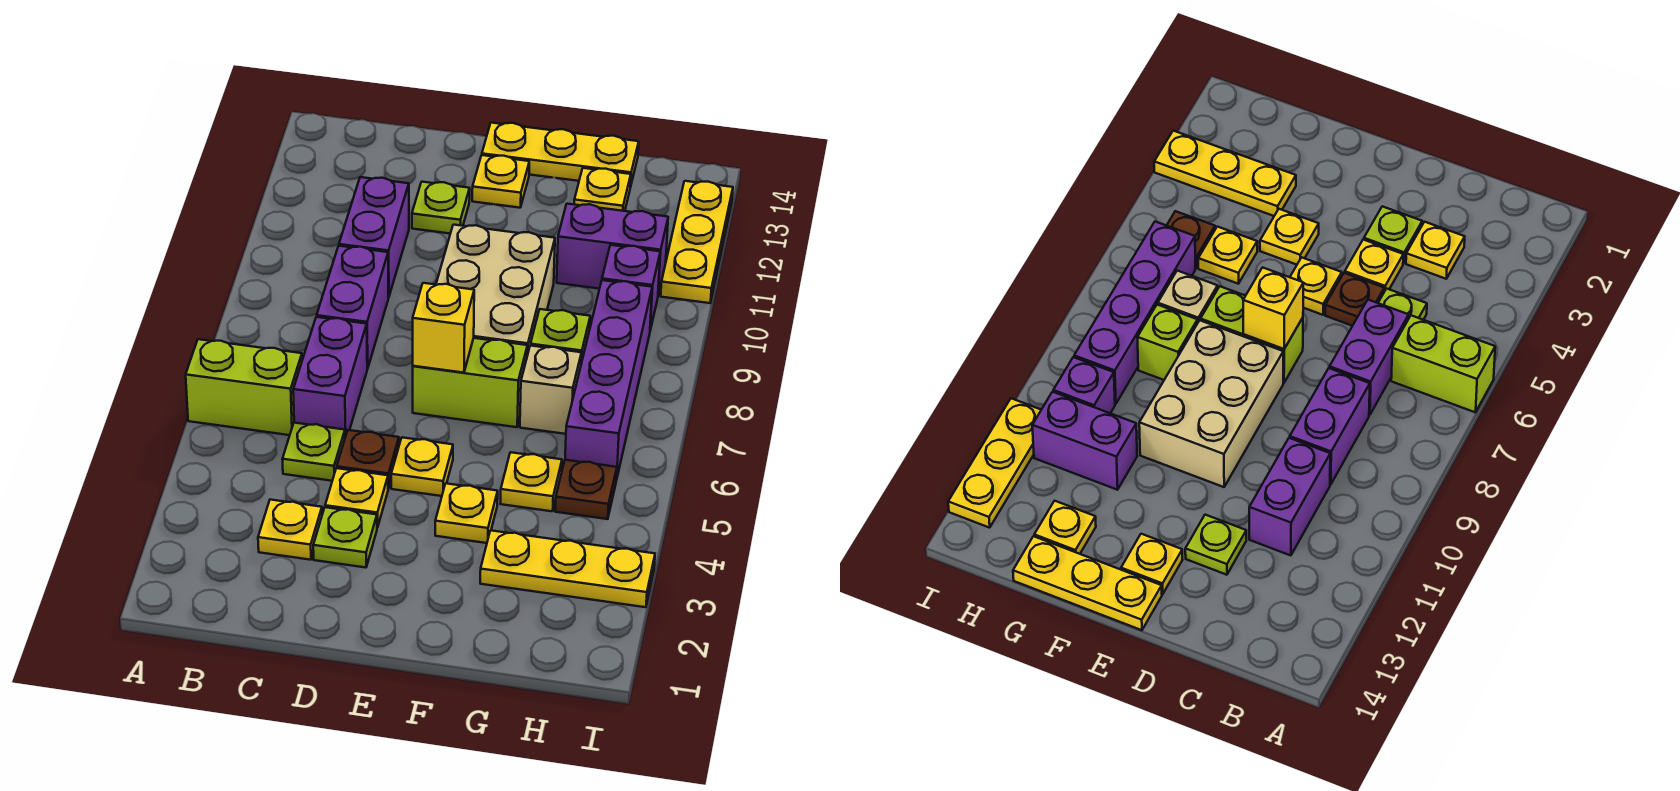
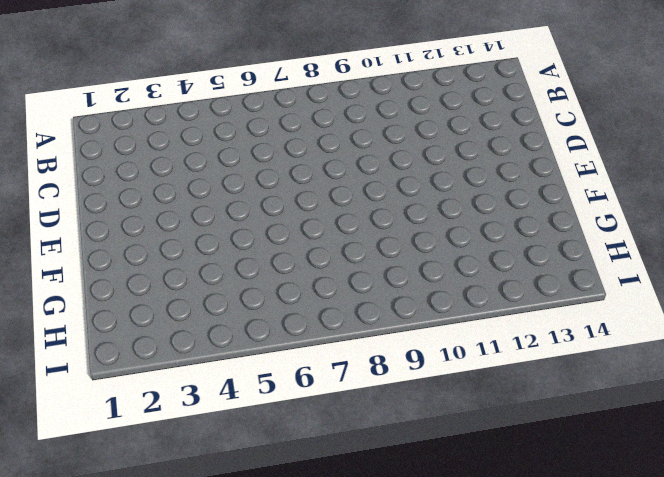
none -> lime 1x2 brick [186,339,302,435]
none -> yellow 1x1 plate [258,500,322,560]
none -> lime 1x1 plate [282,423,345,481]

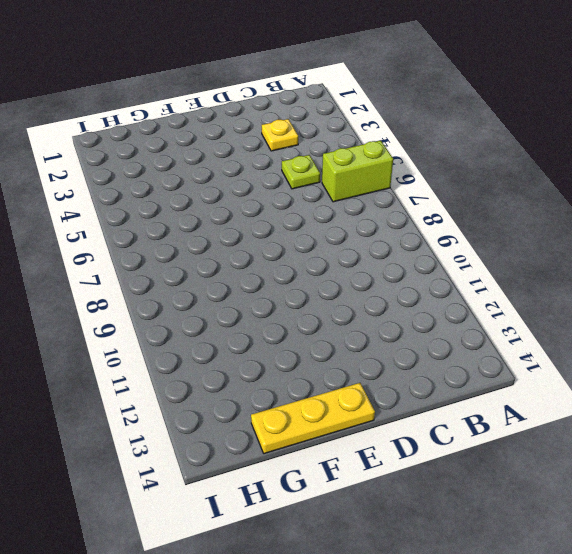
none -> purple 1x2 brick [293,317,368,437]
none -> purple 1x2 brick [317,246,389,368]
none -> purple 1x2 brick [339,177,409,297]

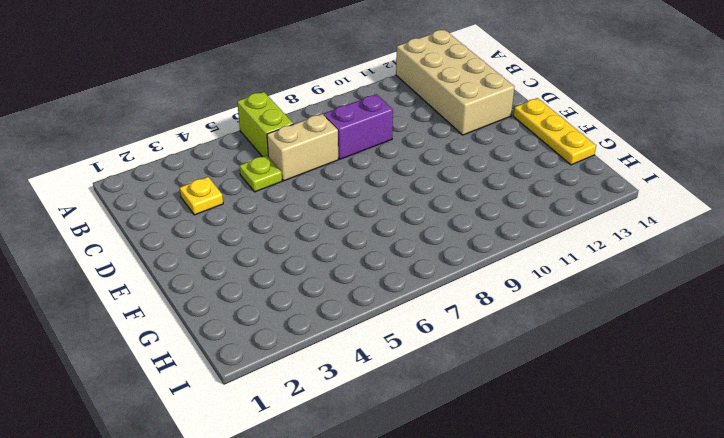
tan 2x4 brick [396,30,514,135] -> lime 1x1 plate [412,182,470,234]
tan 1x2 brick [267,114,338,181] -> purple 1x2 brick [293,317,368,437]
none -> purple 1x2 brick [339,177,409,297]
none -> lime 1x1 plate [313,507,377,568]
none -> yellow 1x1 plate [325,468,388,528]

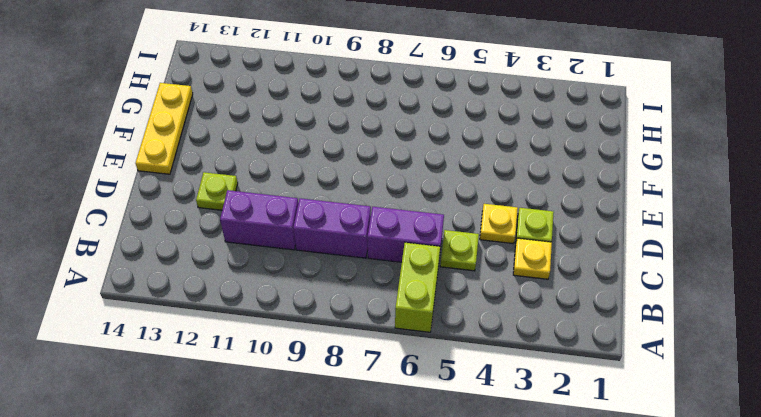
none -> brown 1x1 plate [337,430,399,489]
none -> yellow 1x1 plate [391,437,453,496]
none -> lime 1x2 brick [413,338,527,427]

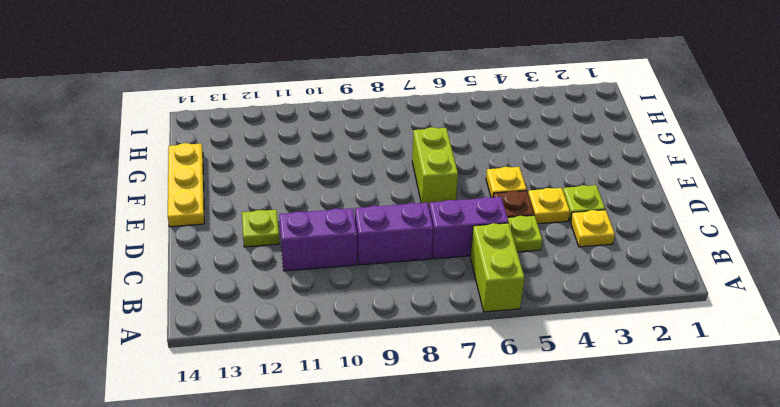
none -> tan 2x3 brick [436,225,555,355]
none -> yellow 1x1 plate [472,155,529,208]
none -> yellow 1x1 plate [435,483,498,543]

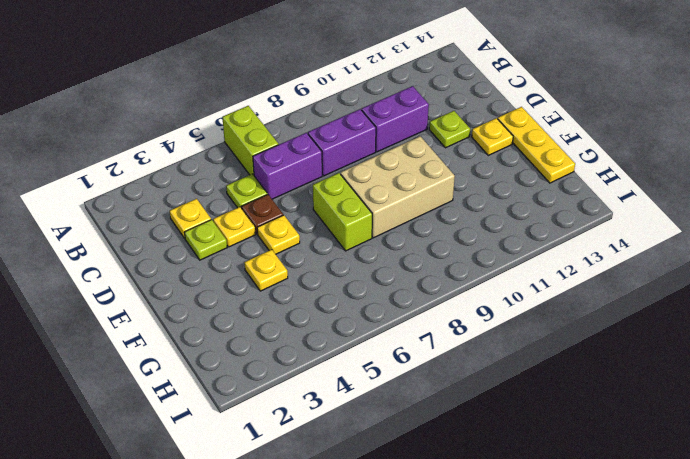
none -> yellow 1x3 plate [480,530,655,607]
none -> yellow 1x1 plate [501,452,562,511]
none -> tan 1x1 brick [520,346,581,434]

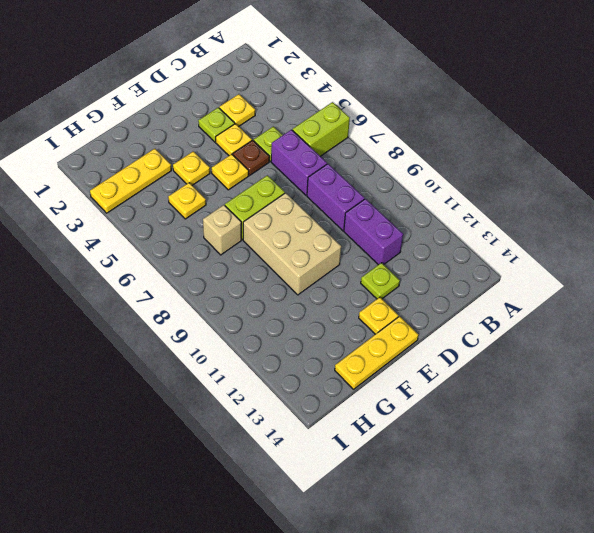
none -> lime 1x1 brick [531,309,590,363]
none -> purple 1x2 brick [557,204,668,295]
none -> yellow 1x1 plate [574,168,631,211]

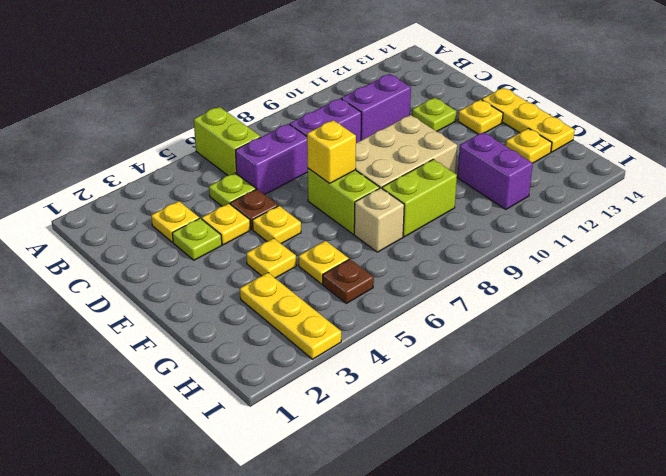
lime 1x2 brick [382,159,457,237] -> lime 1x1 brick [531,309,590,363]
none -> purple 1x4 brick [565,280,652,480]
none -> purple 1x1 brick [602,245,660,330]
none -> yellow 1x3 plate [661,181,733,303]

